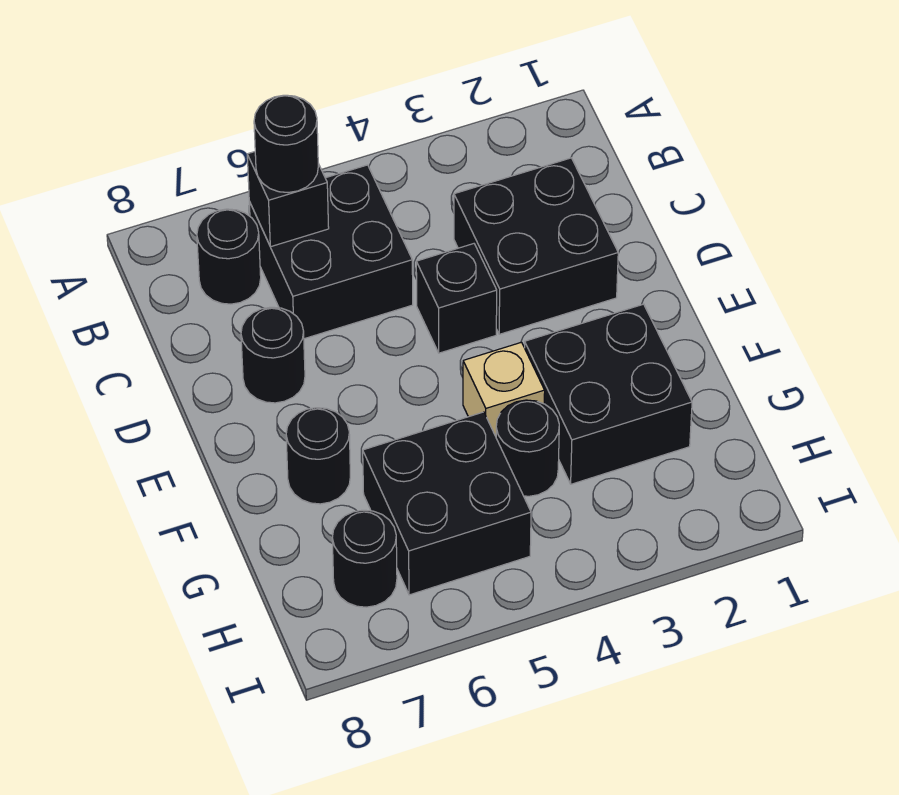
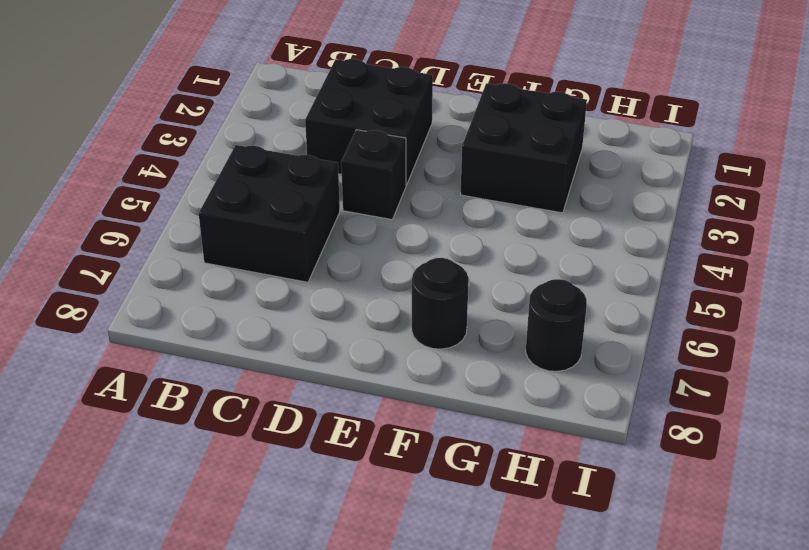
none -> black 1x1 round brick [197,209,261,304]
none -> black 1x1 round brick [241,307,305,403]
none -> tan 1x1 brick [463,342,545,436]

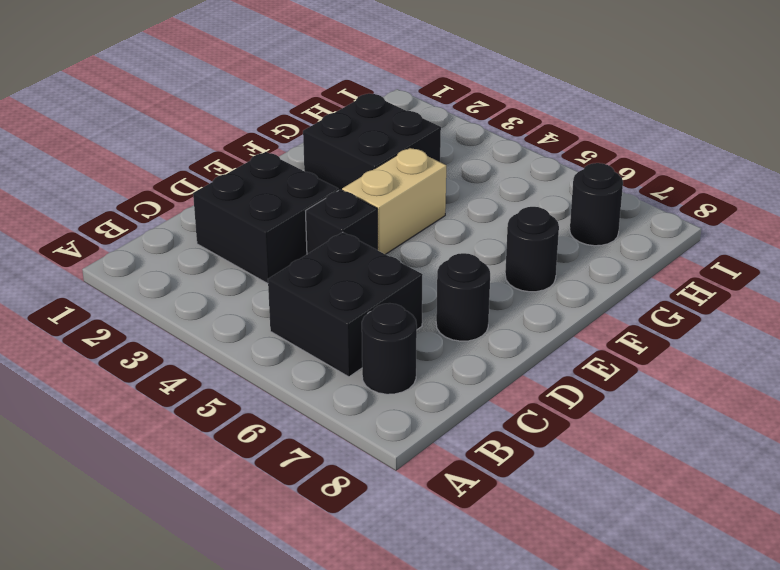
tan 1x2 brick [342,148,446,254] -> tan 1x1 brick [463,342,545,436]
none -> black 1x1 round brick [496,400,559,496]
none -> black 2x2 brick [363,412,531,595]
none -> black 1x1 brick [247,152,329,247]

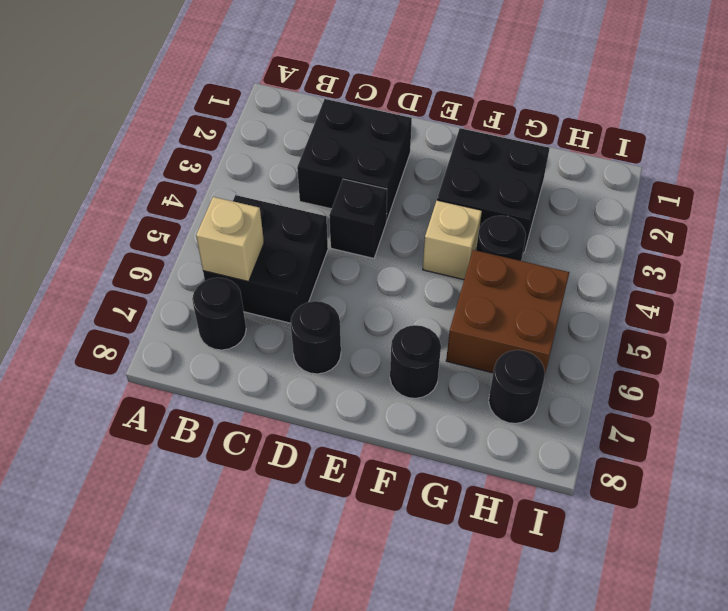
tan 1x1 brick [196,197,264,281] -> black 1x1 brick [247,152,329,247]
brown 2x2 brick [446,250,569,373] -> black 2x2 brick [363,412,531,595]
none -> black 1x1 round brick [254,95,318,193]

